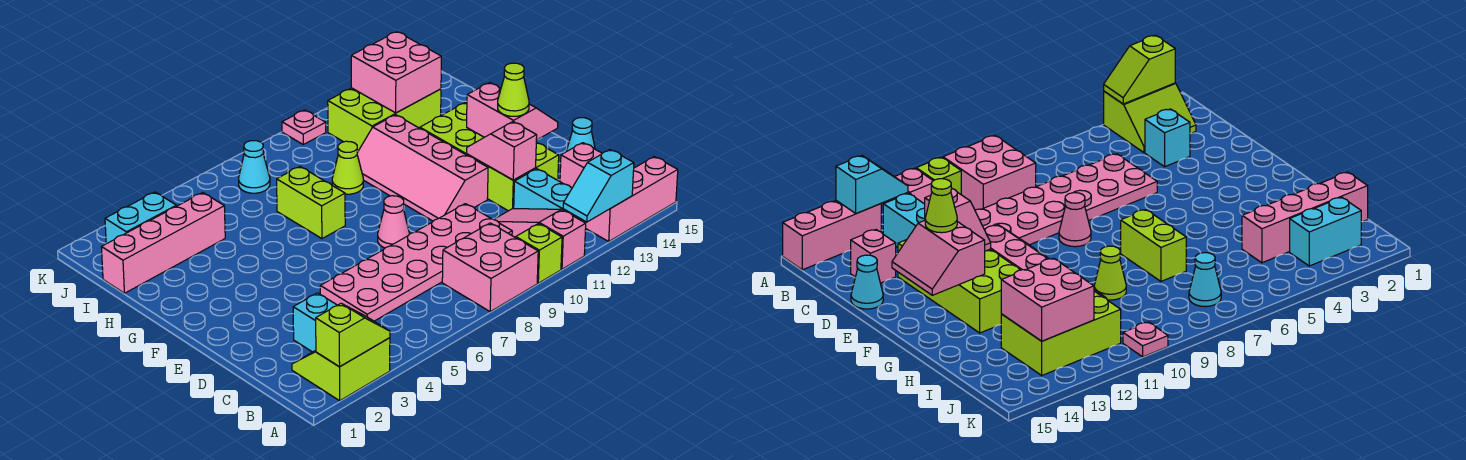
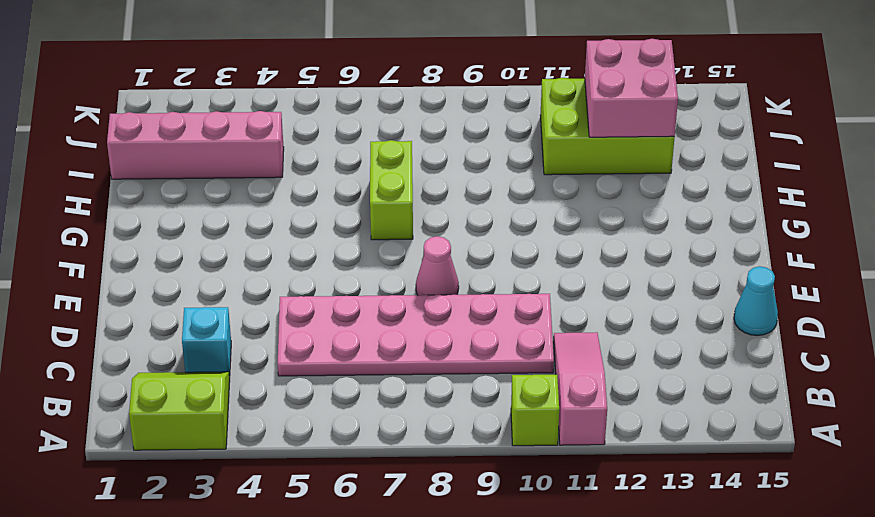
none -> pink 2x2 brick [442,223,538,312]
none -> pink 1x3 brick [586,157,678,241]
none -> cyan 1x2 brick [514,169,583,221]

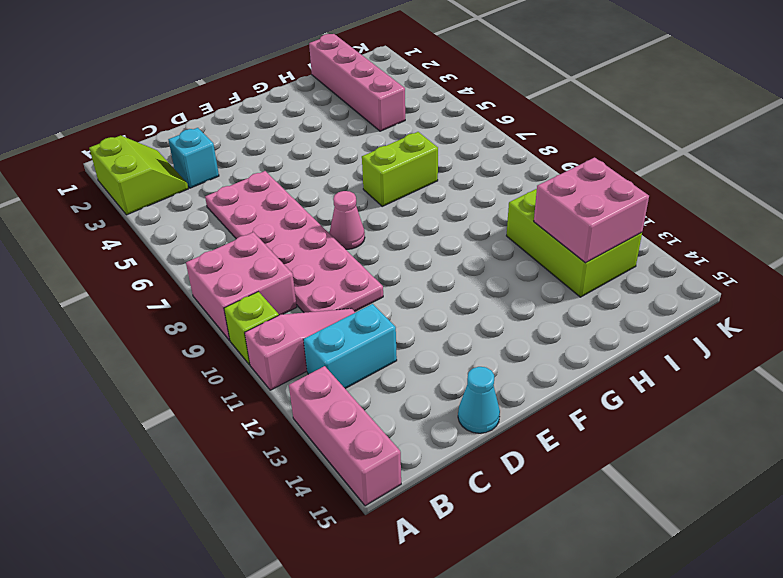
none -> pink 1x1 brick [560,143,602,188]
none -> lime 2x4 brick [420,103,559,211]
none -> pink 2x4 slope [357,115,488,221]

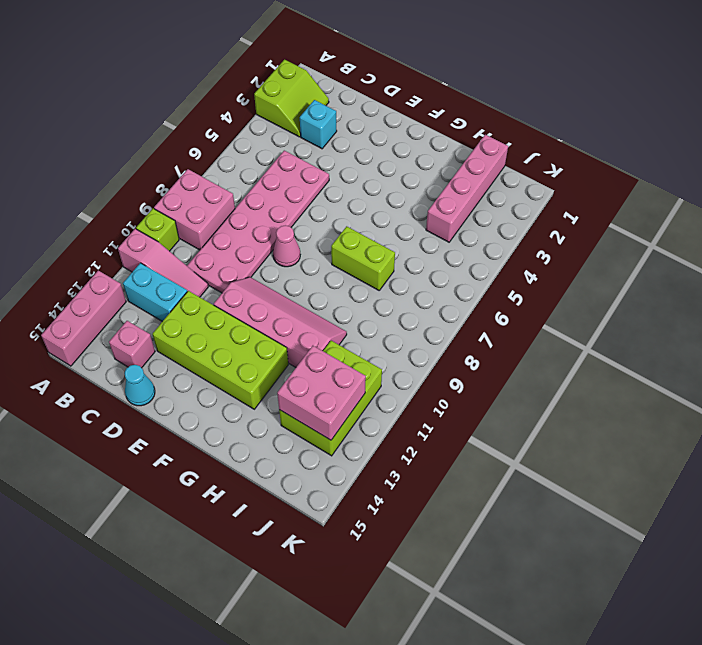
none -> lime 1x1 cone [332,141,363,194]
none -> cyan 1x2 brick [105,192,176,244]
none -> cyan 1x1 cone [239,141,270,193]

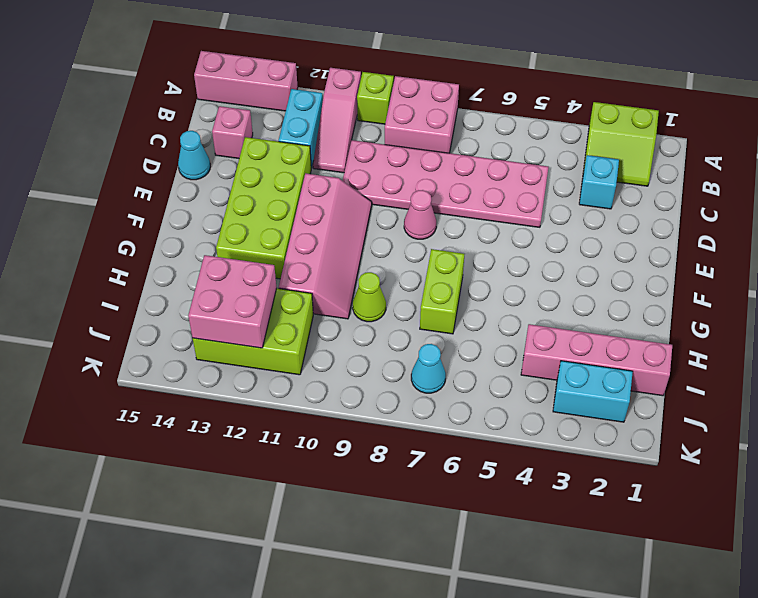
none -> pink 1x1 plate [282,110,326,144]
none -> lime 1x2 slope [316,303,390,367]
none -> cyan 1x2 slope [563,150,634,222]

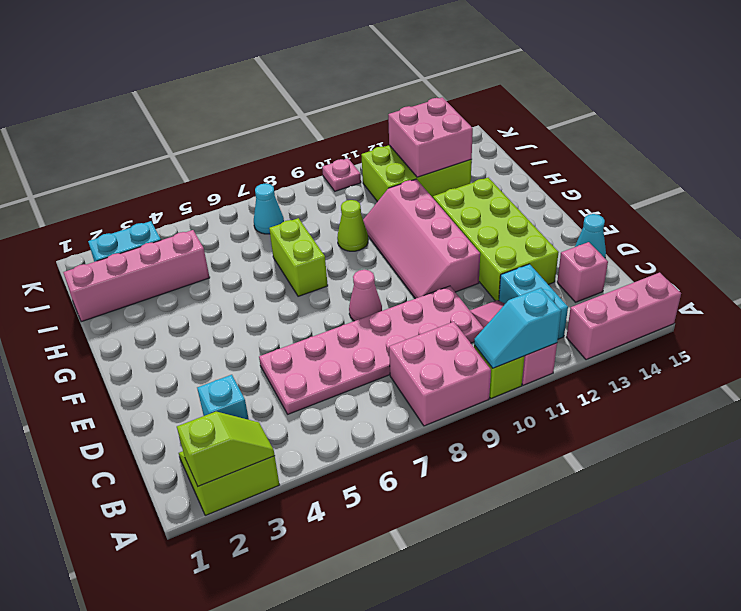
cyan 1x2 slope [474,288,561,368] -> cyan 1x2 slope moved to [563,150,634,222]
none -> pink 1x2 slope [467,122,537,180]
none -> pink 2x2 slope [467,82,558,140]
none -> lime 1x1 cone [498,63,529,116]

